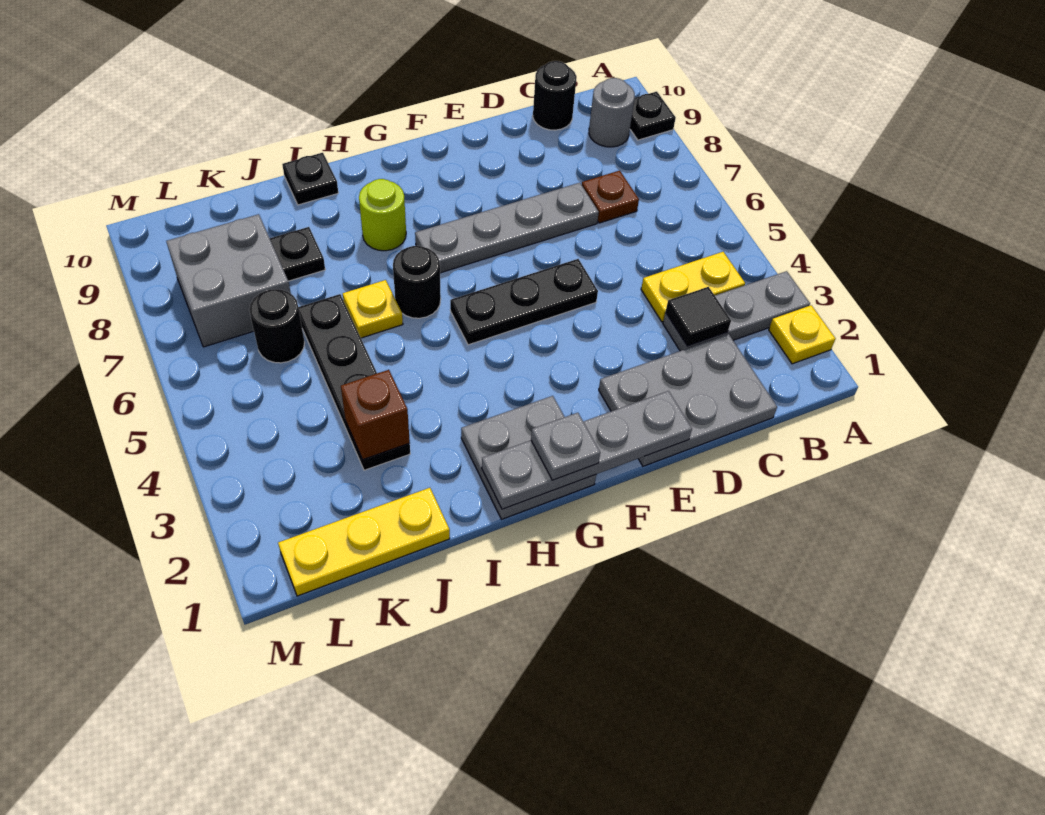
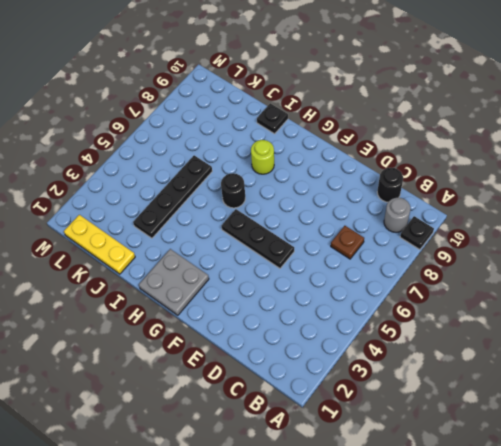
none -> yellow 1x1 plate [769,305,836,364]
none -> grey 1x3 plate [663,271,810,351]
none -> yellow 1x2 plate [641,252,745,322]

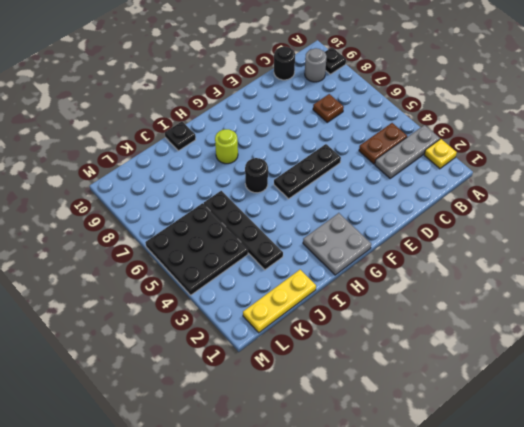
brown 1x2 plate [359,123,407,164] -> yellow 1x2 plate [641,252,745,322]
black 3x3 plate [145,203,248,295] -> black 1x1 round brick [249,289,305,363]
none -> grey 2x3 plate [599,334,777,466]
none -> grey 1x4 plate [415,183,599,273]
none -> yellow 1x1 plate [343,280,403,338]

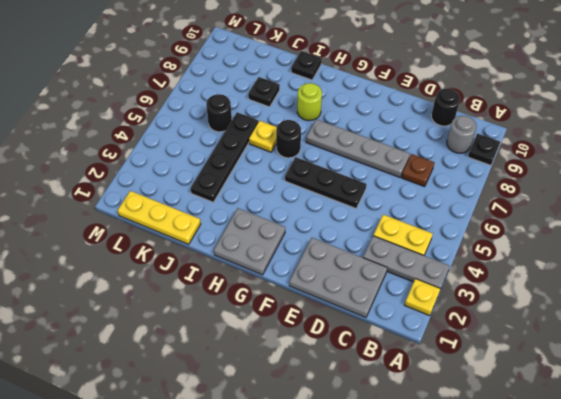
none -> grey 2x2 brick [166,214,291,347]
none -> black 1x1 tile [666,287,731,346]
none -> grey 1x4 plate [482,391,692,509]

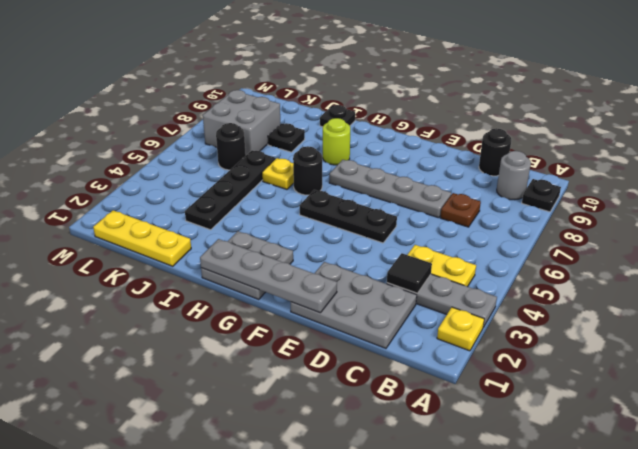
none -> brown 1x1 brick [341,370,410,460]
none -> grey 1x1 plate [531,413,600,480]

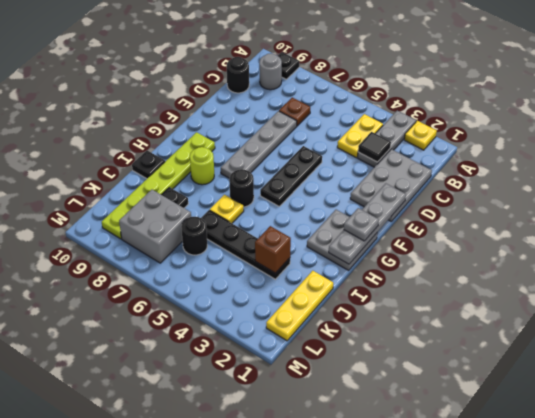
lime 1x6 plate [102,132,215,239] -> none

